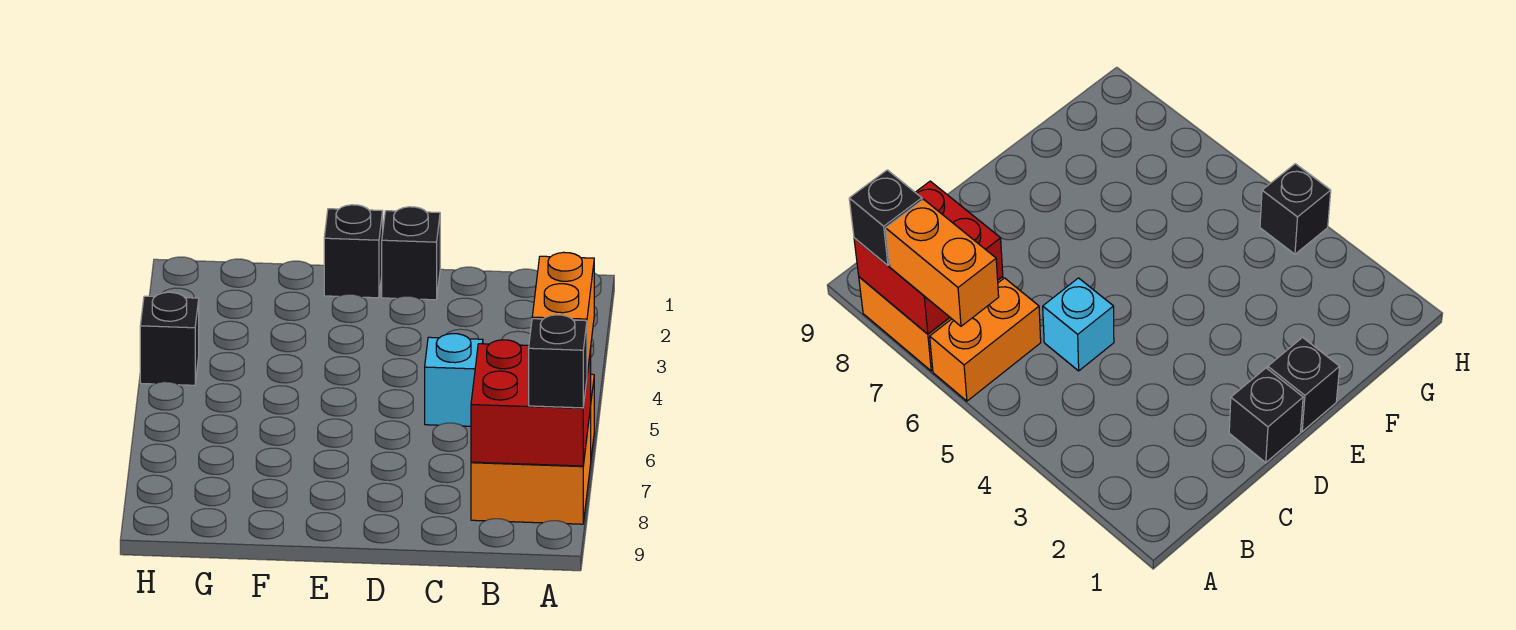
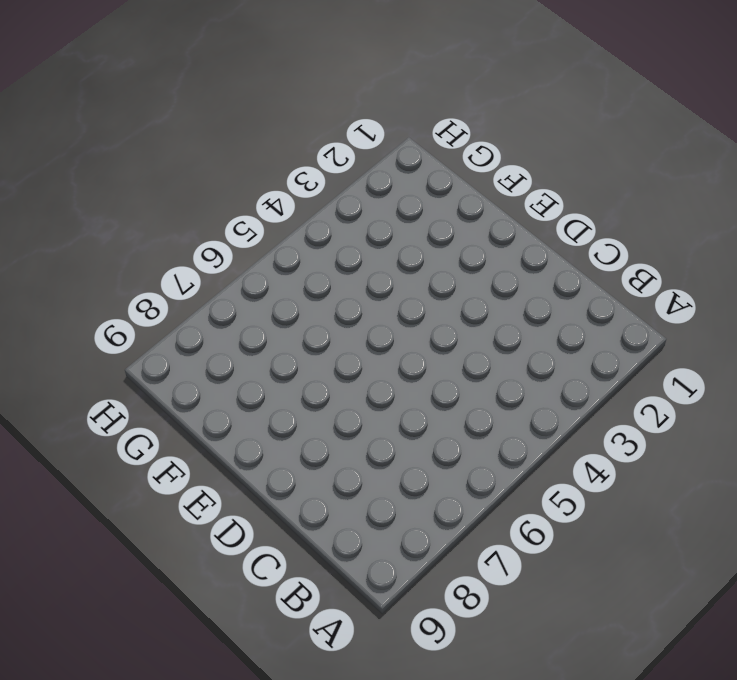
none -> orange 1x2 brick [930,278,1041,401]
none -> orange 2x2 brick [471,407,591,524]

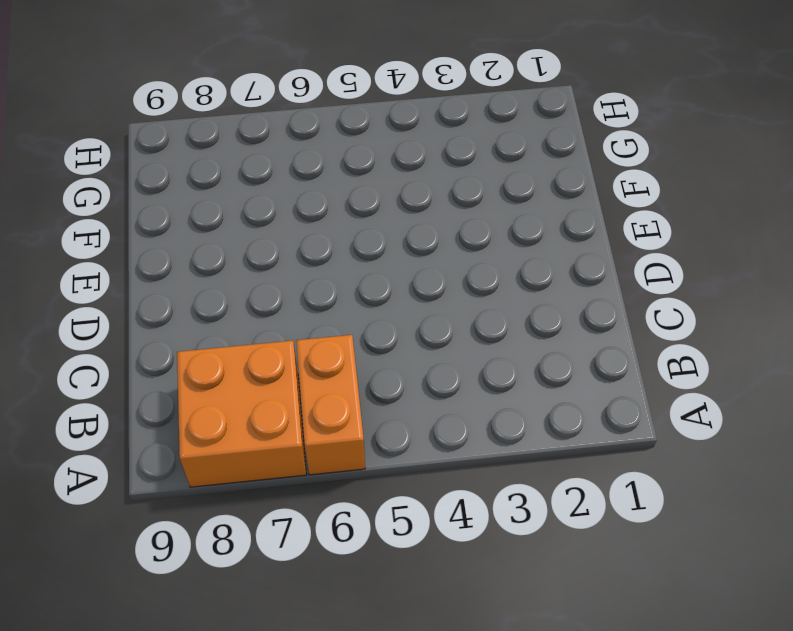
none -> cyan 1x1 brick [425,334,483,426]
none -> black 1x1 brick [382,207,440,300]

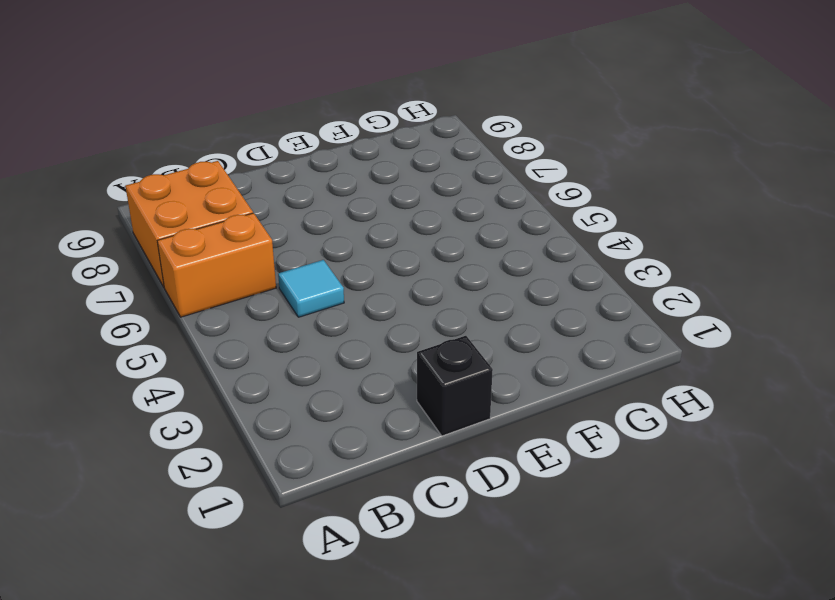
cyan 1x1 tile [278,260,344,317] -> cyan 1x1 brick [425,334,483,426]
none -> black 1x1 brick [324,205,383,298]
none -> black 1x1 brick [140,292,199,385]

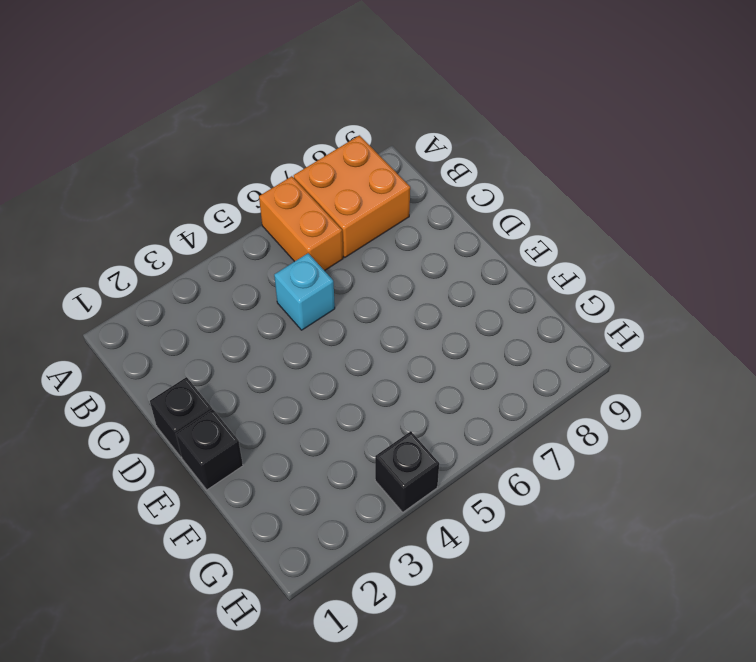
none -> red 2x2 brick [471,340,591,466]
none -> orange 1x2 brick [532,252,594,374]

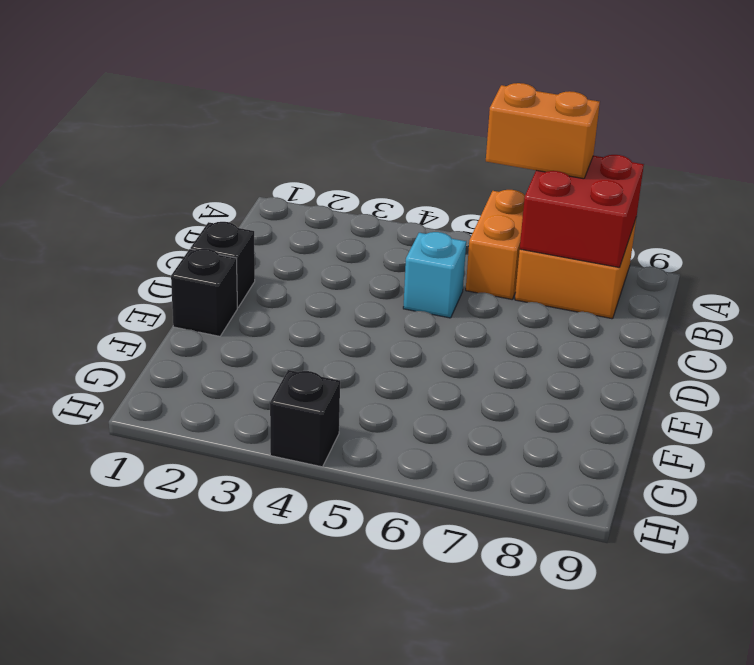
none -> black 1x1 brick [529,315,587,408]

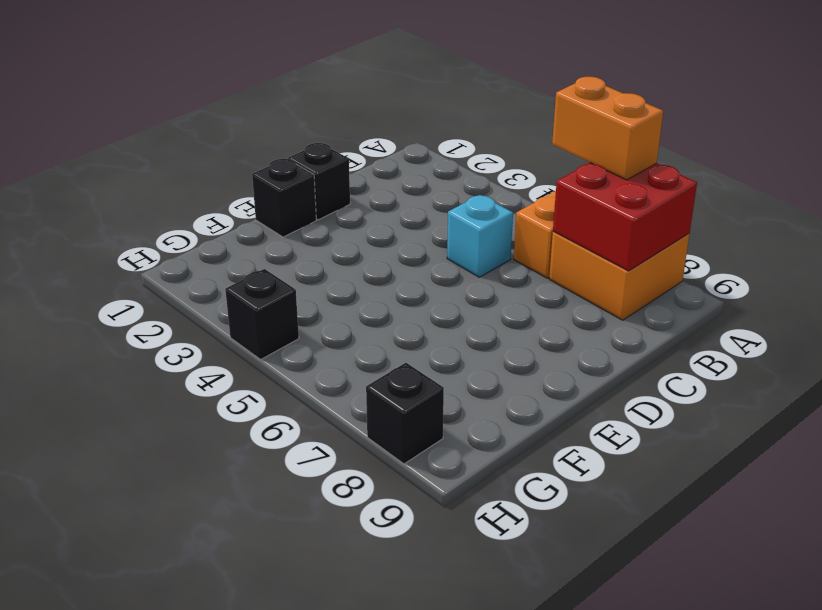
black 1x1 brick [366,363,444,464] -> black 1x1 brick moved to [529,315,587,408]

